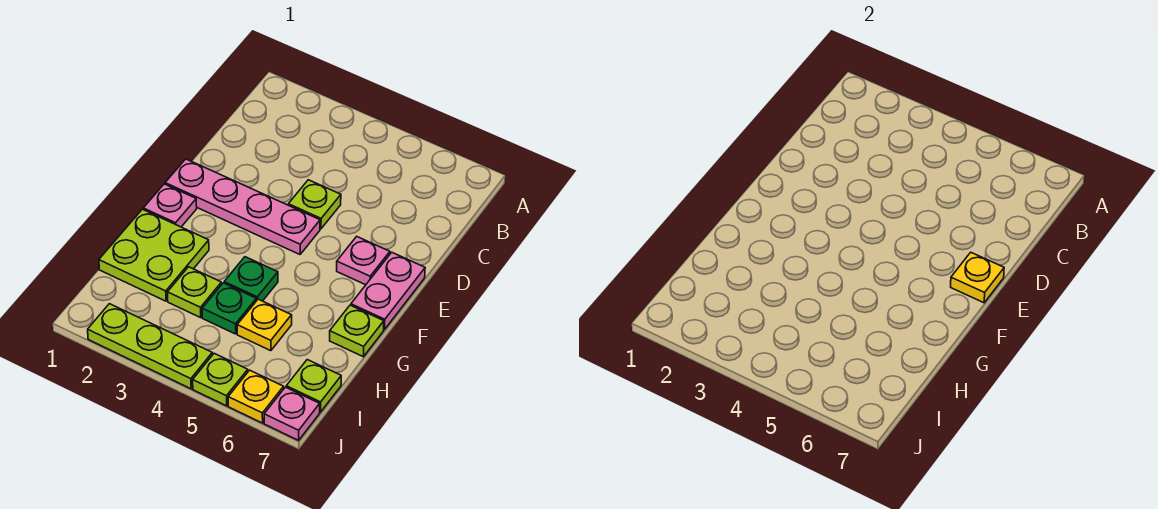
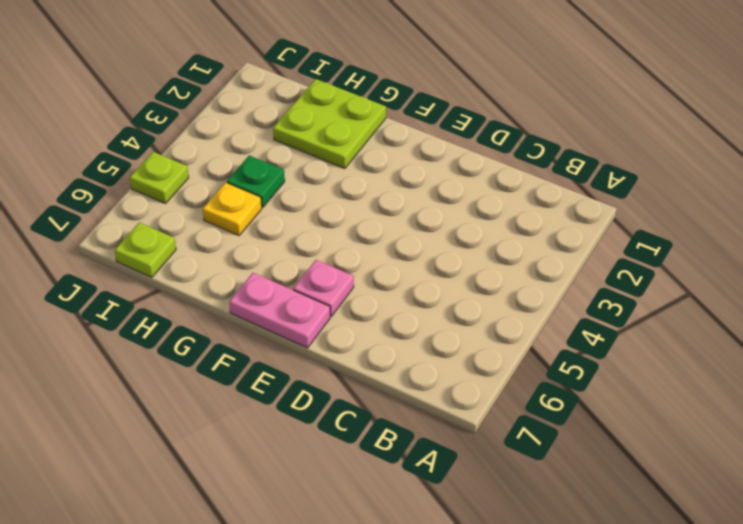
none -> lime 1x1 plate [288,180,341,229]
none -> pink 1x4 plate [165,159,320,254]
none -> pink 1x1 plate [143,184,197,227]

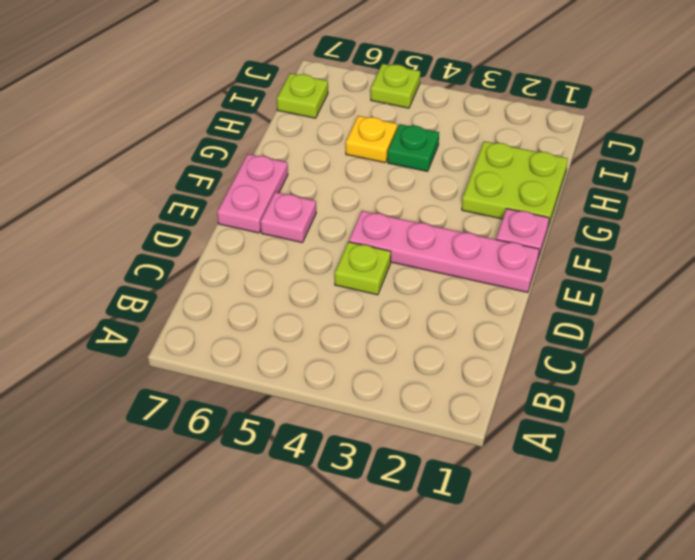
none -> green 1x1 plate [224,257,278,301]
none -> lime 1x1 plate [330,305,384,357]
none -> lime 1x1 plate [167,267,222,317]

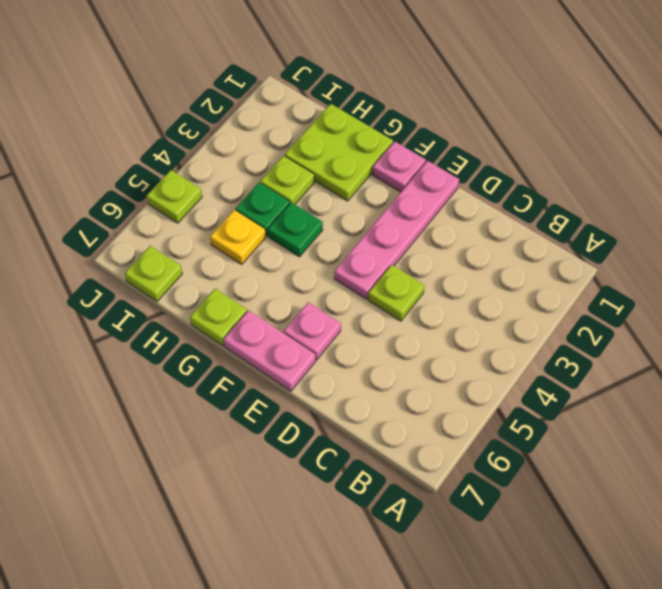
none -> lime 1x3 plate [88,304,212,389]
none -> yellow 1x1 plate [228,370,284,423]
none -> pink 1x1 plate [264,387,320,440]

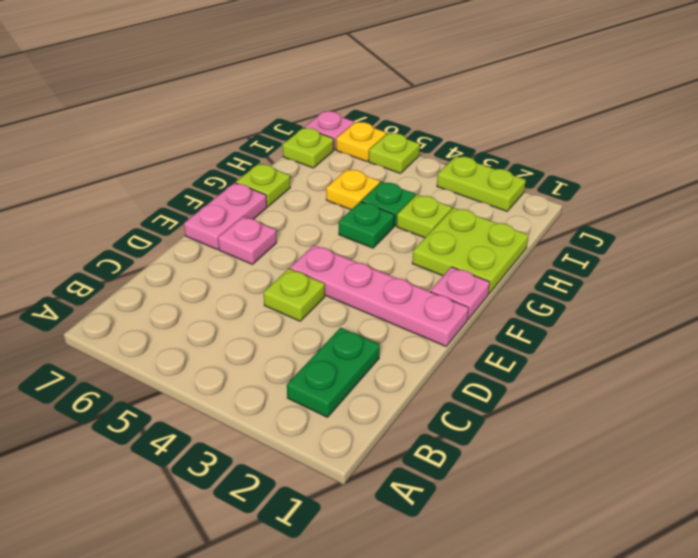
green 1x2 plate [287,328,380,417] -> none
lime 1x2 plate [437,156,526,211] -> lime 1x3 plate [88,304,212,389]
none -> yellow 1x1 plate [951,252,1004,303]

